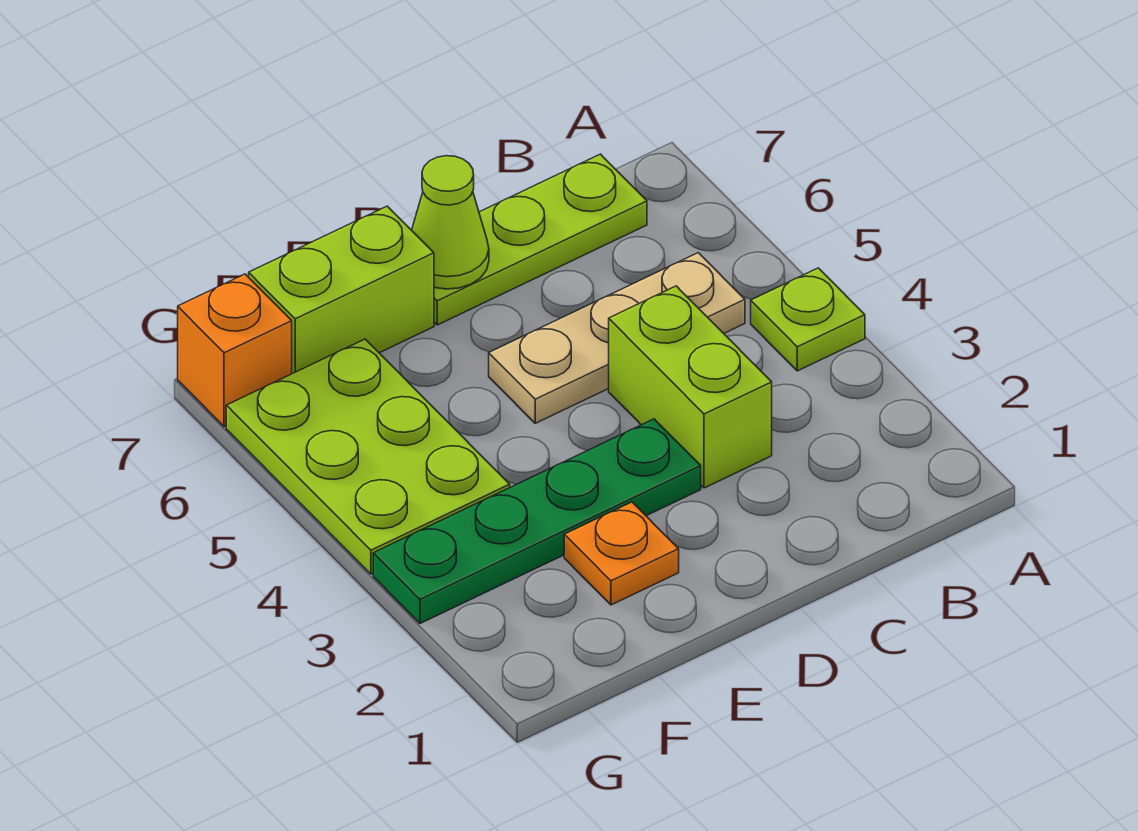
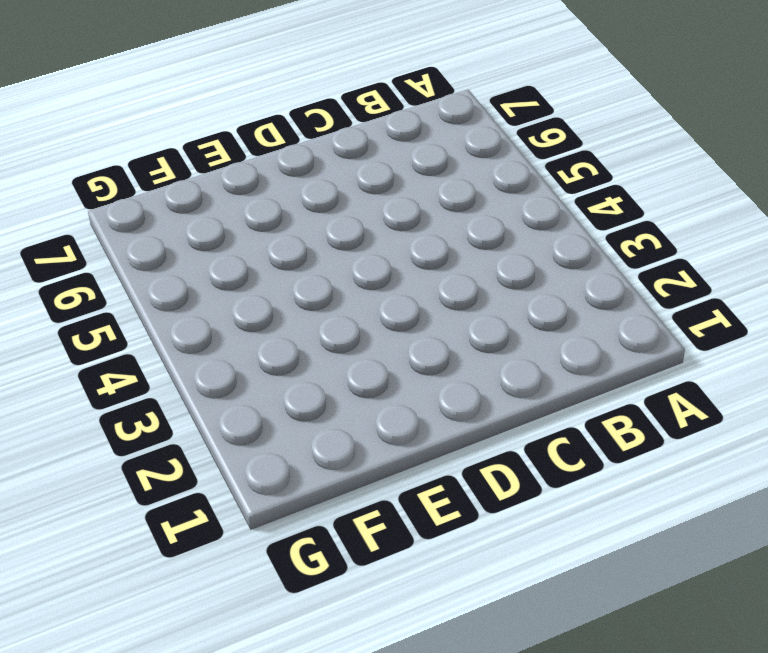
none -> lime 1x1 plate [751,268,865,371]
none -> tan 1x3 plate [489,253,745,423]

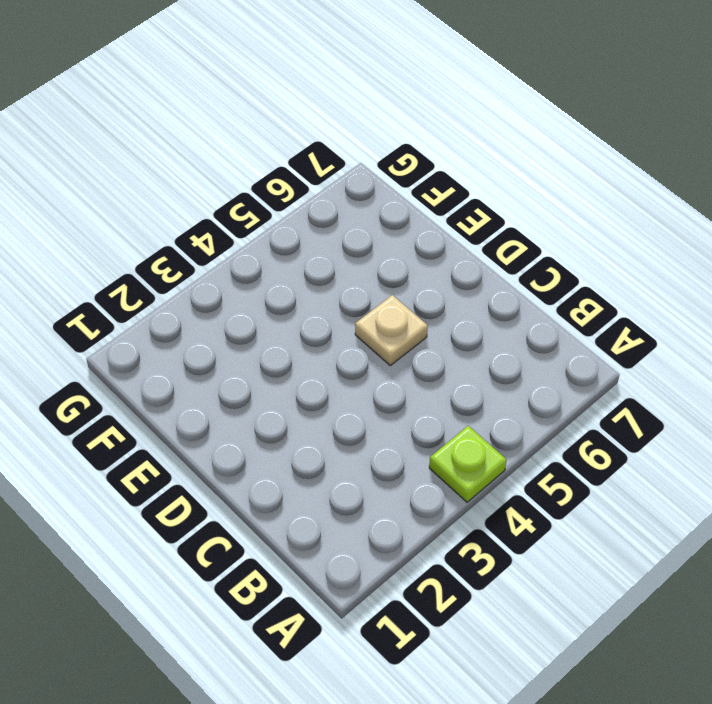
tan 1x1 plate [355,295,428,365] -> tan 1x3 plate [489,253,745,423]
none -> lime 1x3 plate [434,154,647,325]
none -> lime 1x2 brick [609,286,772,488]

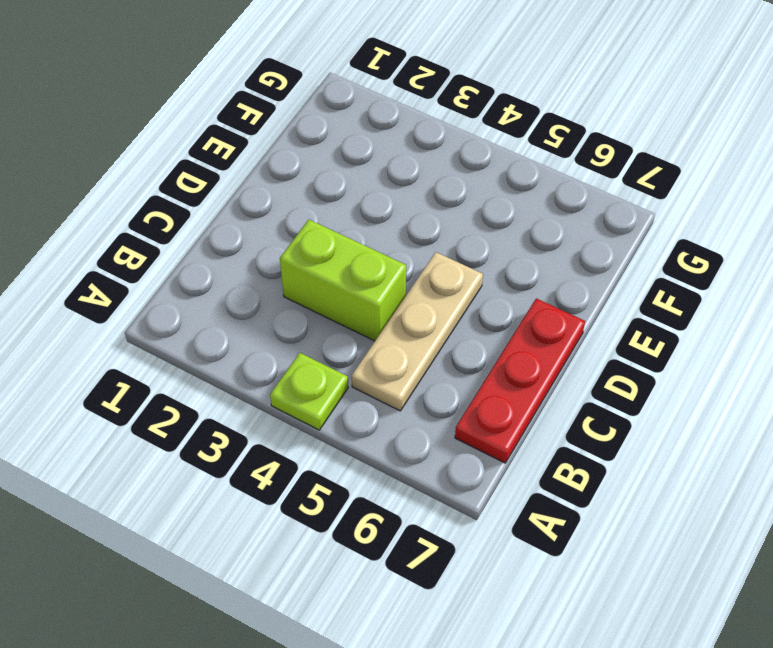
red 1x3 plate [455,298,585,463] -> lime 1x3 plate [434,154,647,325]
none -> green 1x4 plate [373,419,701,623]
none -> orange 1x1 plate [564,502,679,605]

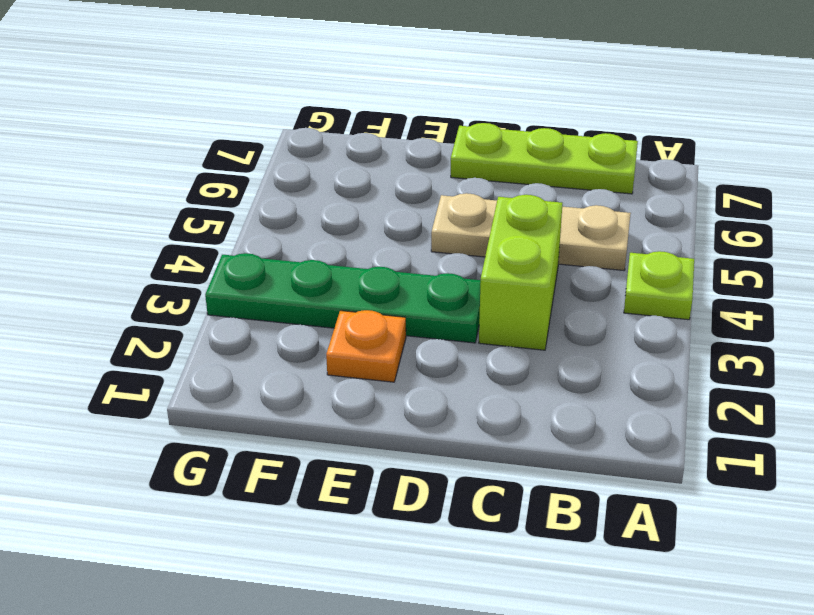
none -> lime 1x2 brick [249,206,434,374]
none -> lime 2x3 plate [226,339,510,574]

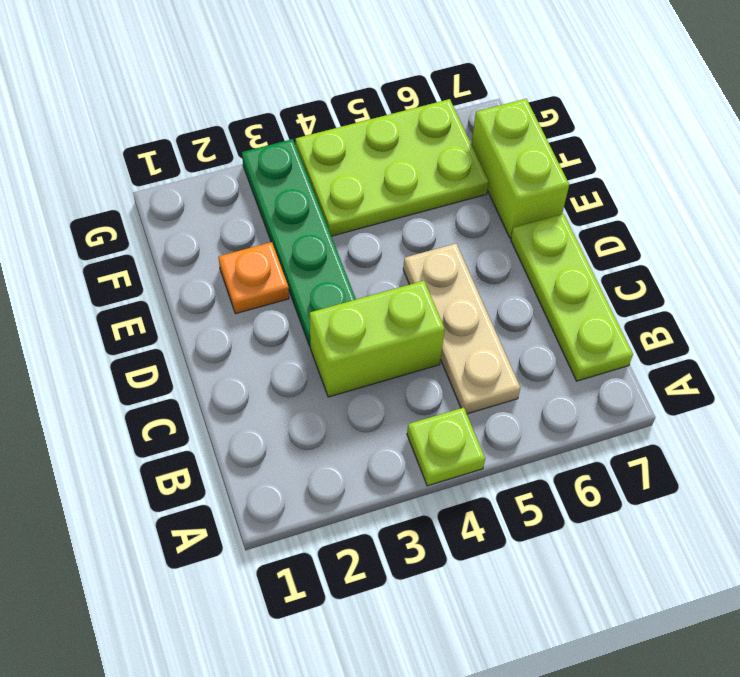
none -> orange 1x1 brick [178,274,292,427]
none -> lime 1x1 cone [412,156,489,289]

